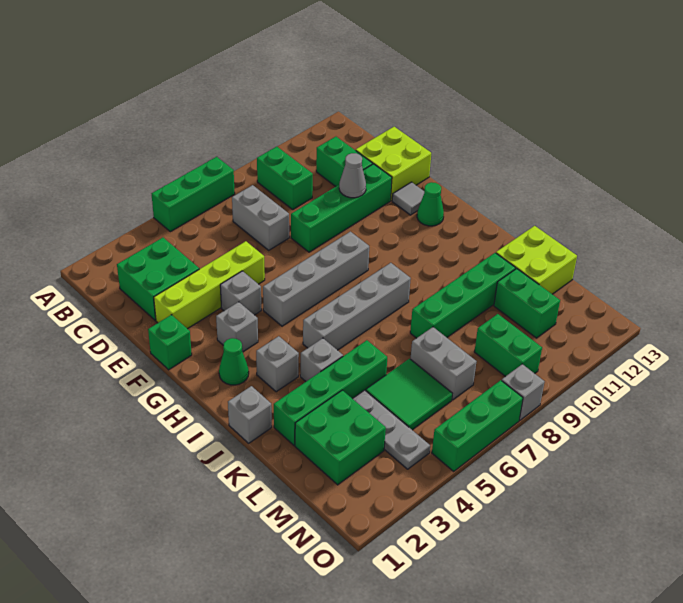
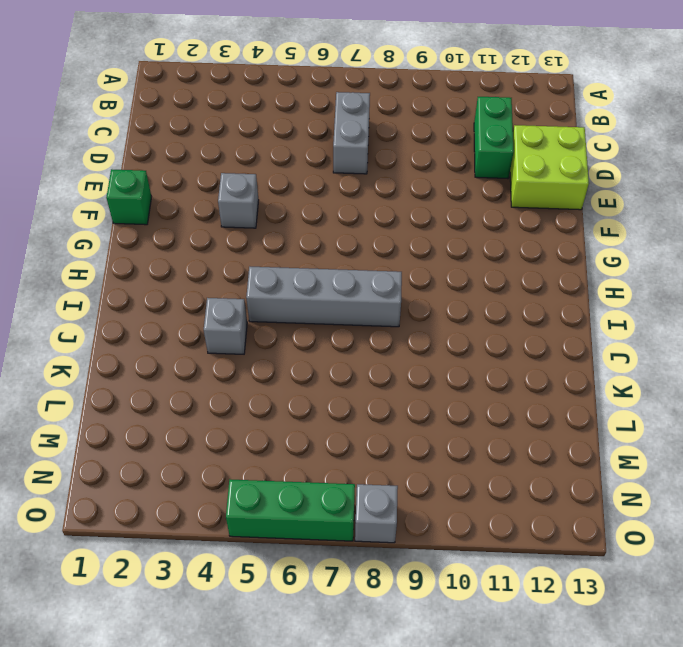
none -> green 1x3 brick [152,157,235,232]
none -> green 1x2 brick [257,147,313,209]
none -> green 2x2 brick [117,238,199,320]
none -> lime 1x4 brick [154,241,265,329]

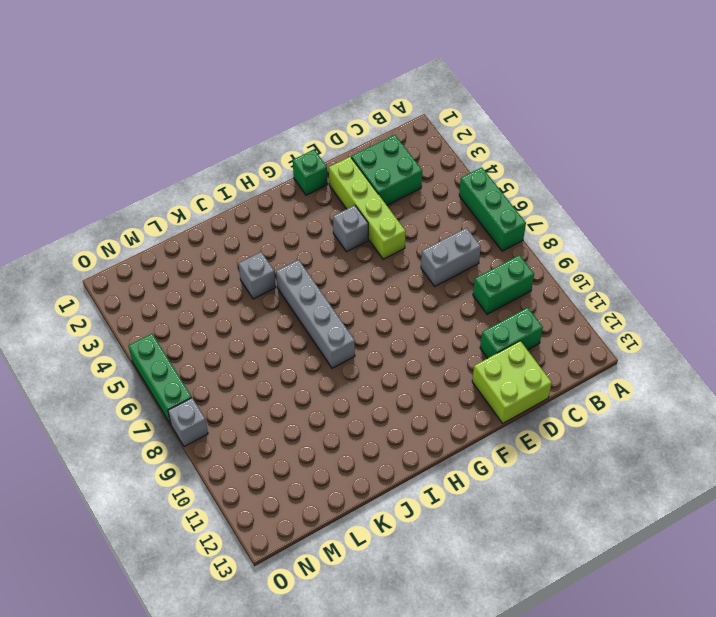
none -> green 1x4 brick [291,164,392,252]
none -> grey 1x1 tile [392,182,424,215]
none -> grey 1x1 brick [216,302,258,352]
none -> grey 1x4 brick [263,232,369,326]

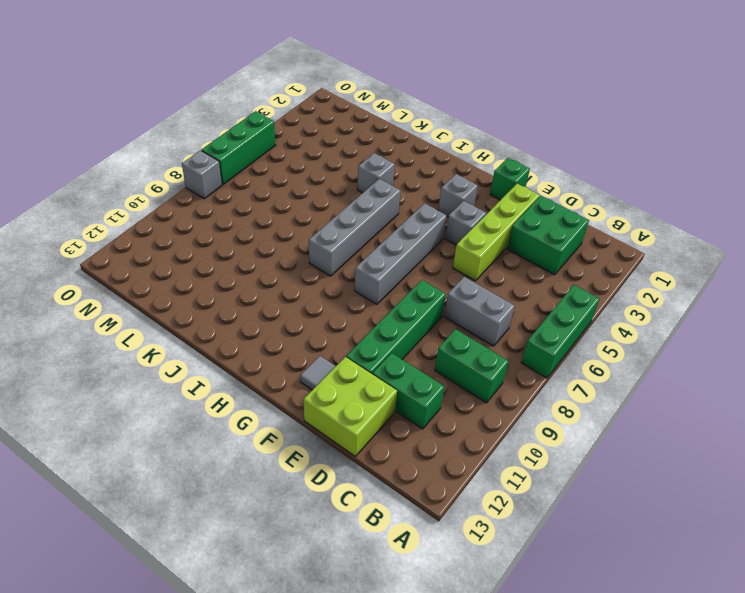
none -> green 1x1 cone [417,182,444,226]
none -> green 1x1 cone [219,338,249,385]
none -> grey 1x1 brick [256,336,299,392]
none -> grey 1x1 brick [228,386,272,443]

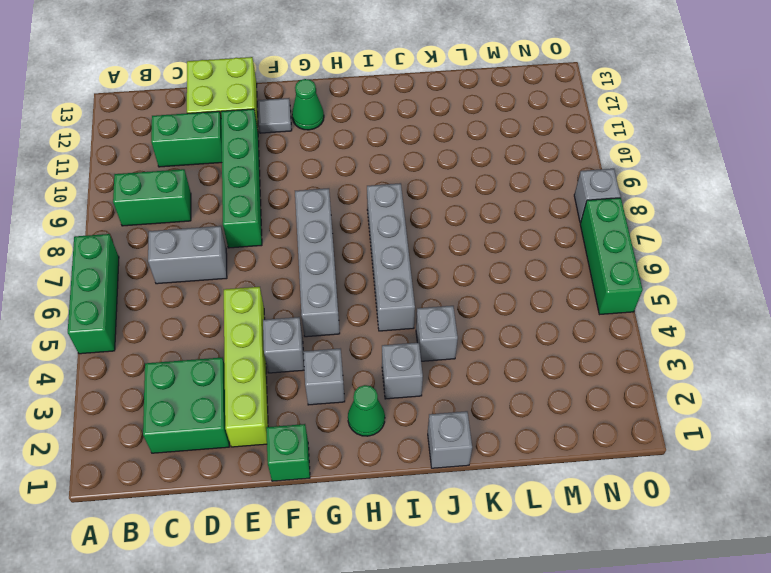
none -> green 1x4 brick [274,340,387,445]
none -> green 1x4 brick [410,253,516,338]
none -> lime 2x2 brick [496,226,577,294]
none -> green 2x2 brick [295,390,386,485]

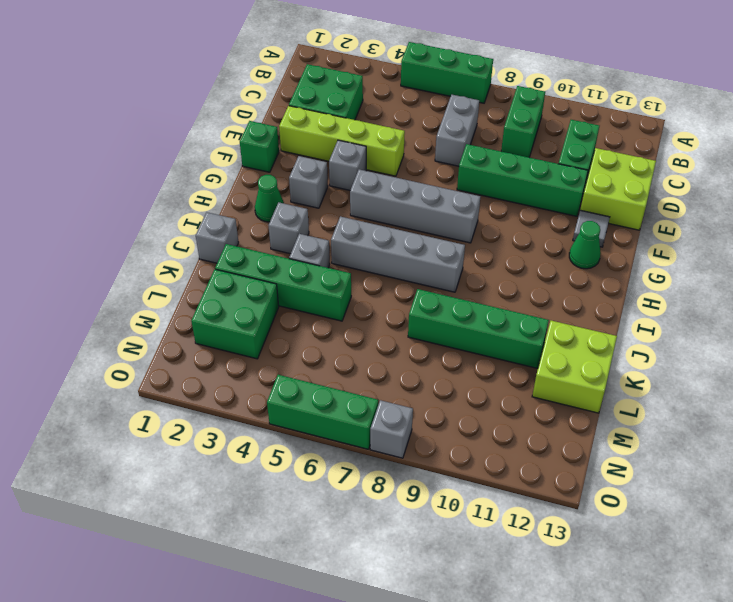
none -> grey 1x3 plate [353,390,430,469]
none -> green 2x2 tile [366,359,452,430]
none -> grey 1x2 brick [411,327,477,400]
none -> green 1x2 brick [494,269,560,338]

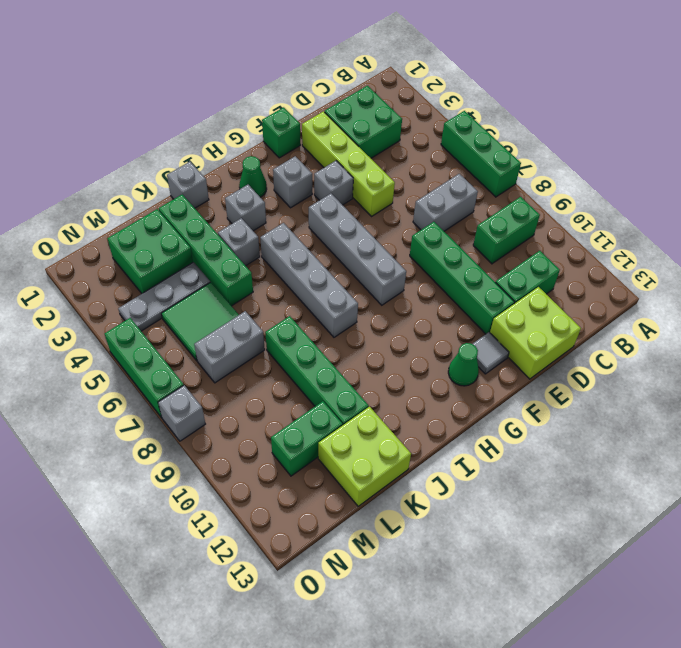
none -> green 1x2 brick [474,314,542,377]
none -> grey 1x1 cone [339,153,366,198]

